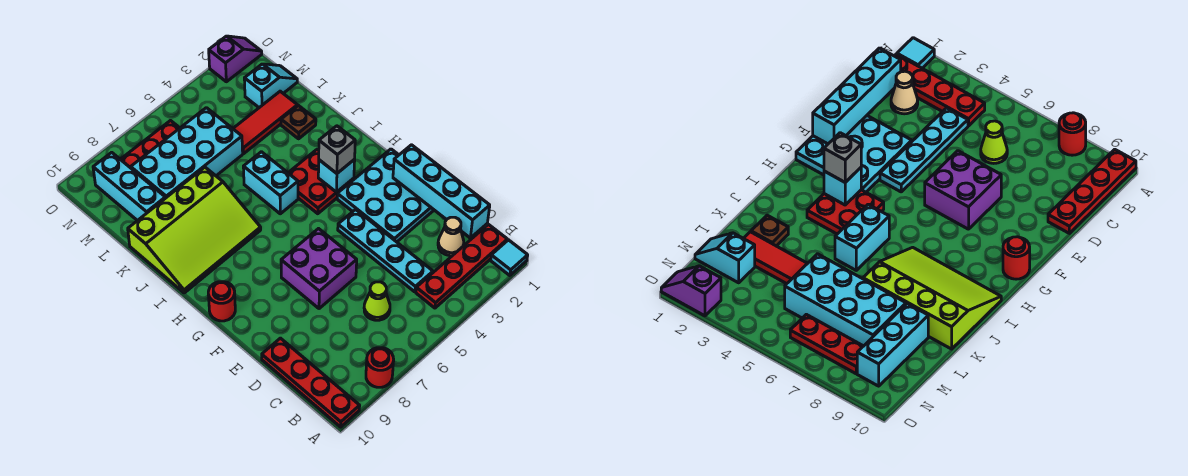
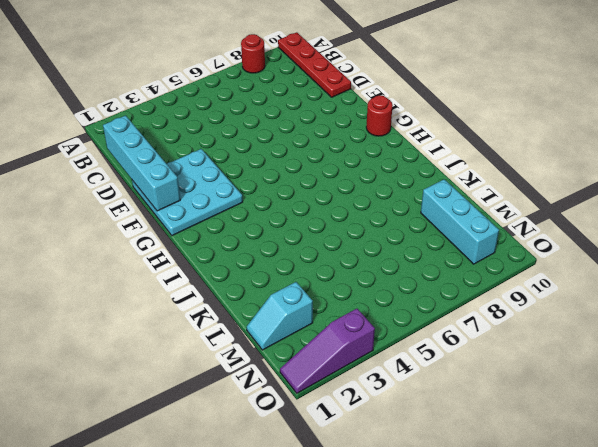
purple 1x3 slope [280,309,375,393] -> purple 1x2 slope [209,36,262,82]
none -> cyan 1x1 tile [491,240,528,276]
none -> red 1x4 plate [416,224,507,308]
none -> tan 1x1 cone [438,217,464,256]

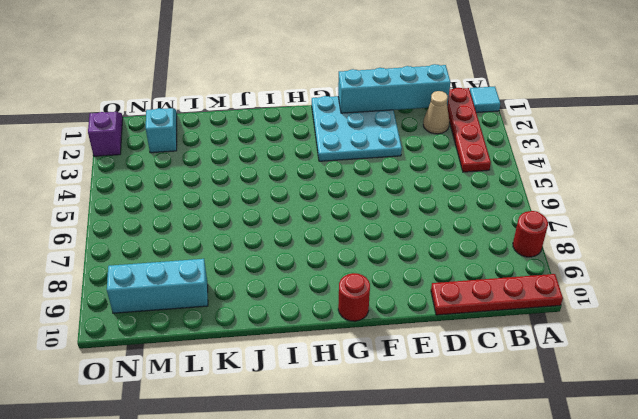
none -> cyan 1x4 plate [338,210,433,292]
none -> lime 1x1 cone [364,282,390,320]
none -> purple 2x2 brick [281,229,357,309]

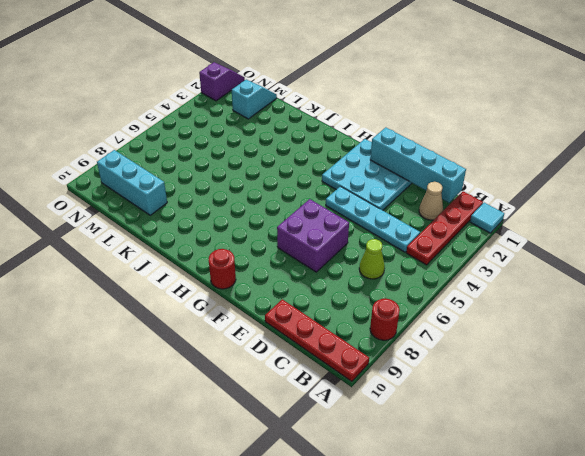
none -> red 2x2 plate [288,149,354,214]
none -> cyan 1x2 brick [243,152,298,214]
none -> lime 3x4 slope [128,167,261,293]

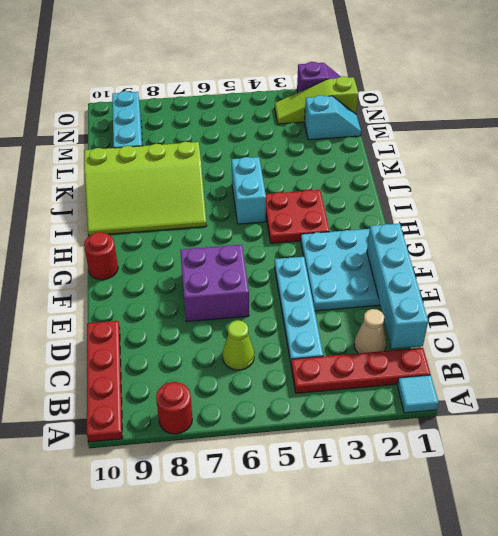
lime 1x3 slope [275,76,358,124] -> none
none -> brown 1x1 plate [281,106,316,139]
none -> red 1x3 tile [233,91,298,154]
none -> cyan 2x4 brick [131,108,243,198]

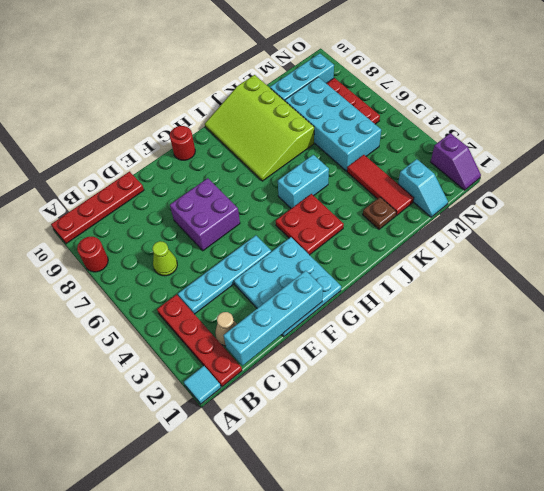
none -> cyan 1x1 brick [318,159,355,192]
none -> grey 1x1 brick [319,126,355,173]

